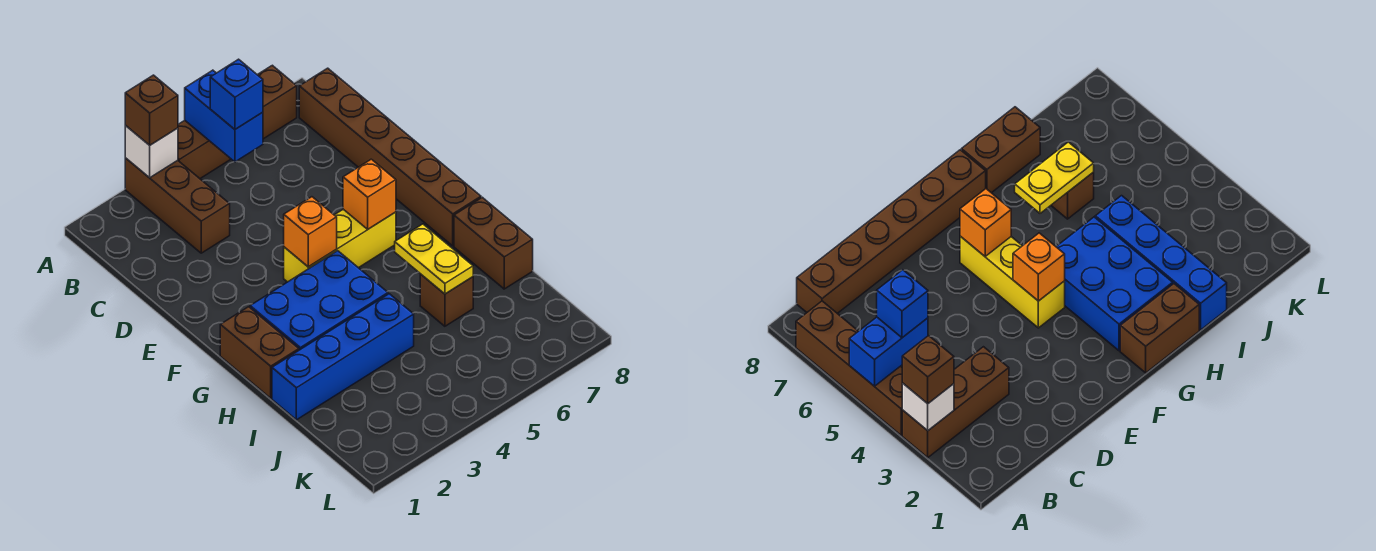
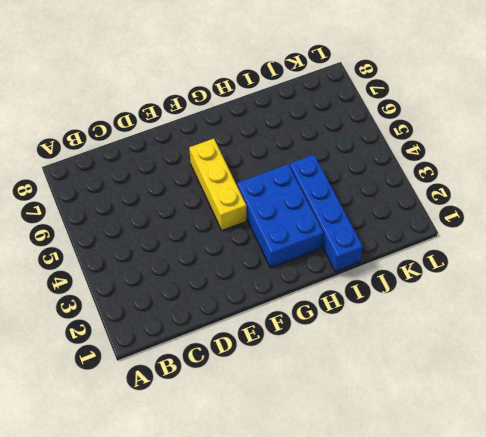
none -> brown 1x3 brick [125,158,230,253]
none -> brown 1x4 brick [178,65,297,178]
none -> brown 1x6 brick [299,68,481,246]

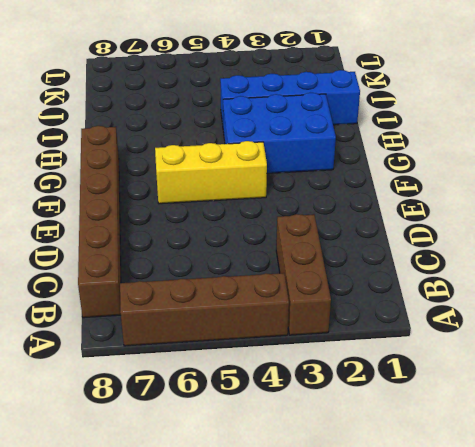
none -> brown 1x2 brick [220,307,299,398]
none -> brown 1x2 brick [454,197,533,289]
none -> brown 1x1 brick [420,274,473,326]

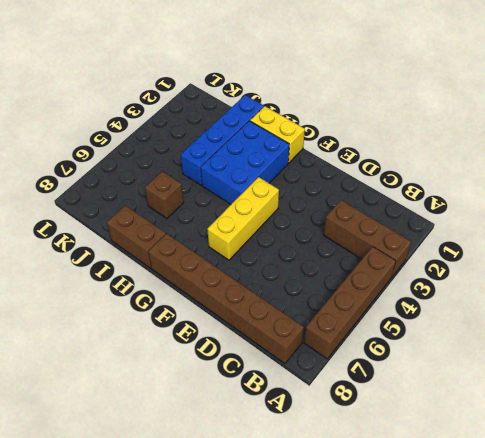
yellow 1x2 brick [250,106,305,163] -> brown 1x2 brick [220,307,299,398]
none -> white 1x1 brick [125,126,178,178]
none -> blue 1x2 brick [185,70,263,162]
none -> orange 1x1 brick [284,197,337,267]

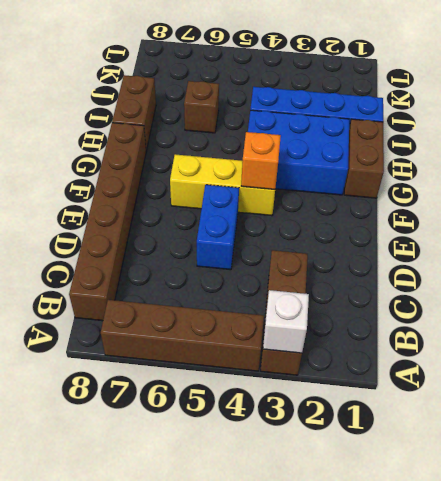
blue 1x2 brick [197,185,239,270] -> blue 1x2 brick moved to [185,70,263,162]
none -> orange 1x1 brick [343,159,396,229]
none -> yellow 1x2 plate [395,224,473,294]
none -> brown 1x1 brick [125,75,178,145]

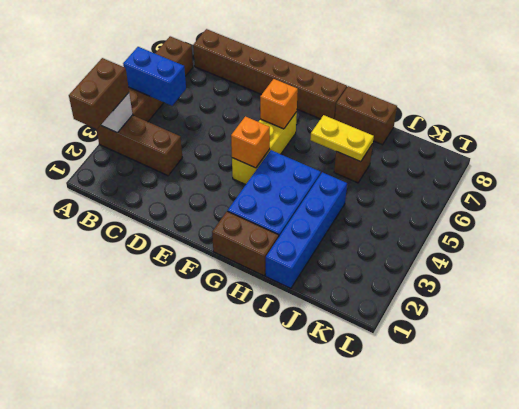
brown 1x2 brick [69,58,129,129] -> brown 1x1 brick [125,75,178,145]
none -> blue 1x1 brick [210,59,263,129]

